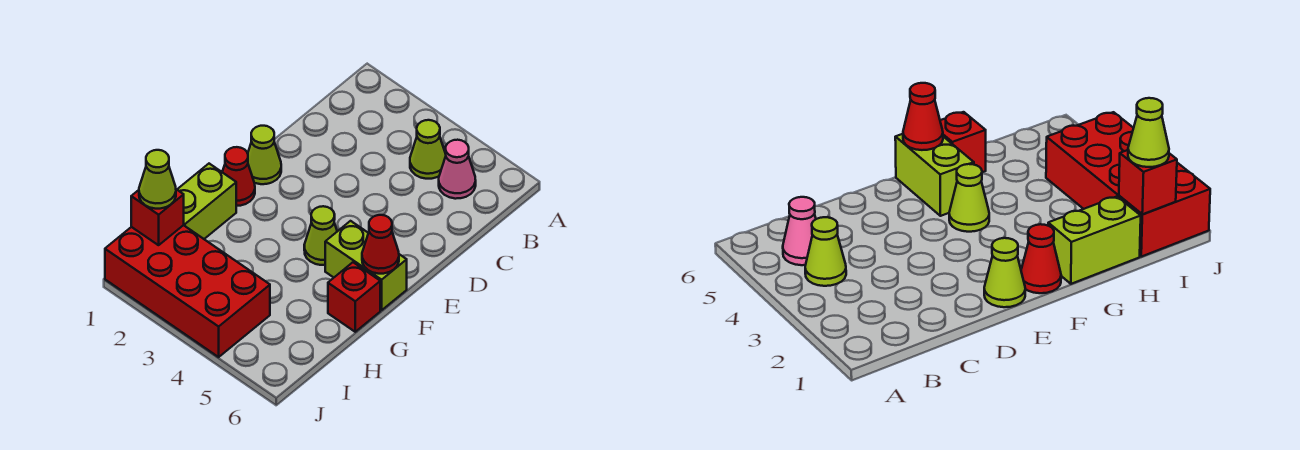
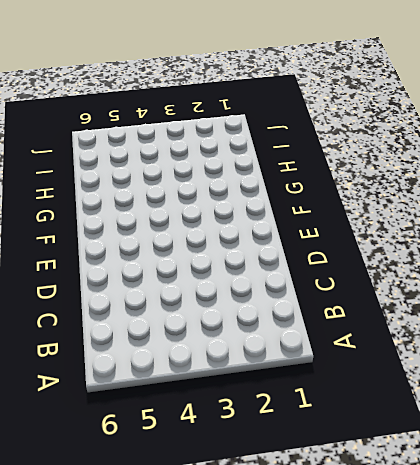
none -> lime 1x1 cone [410,120,446,179]
none -> pink 1x1 cone [439,140,476,199]
none -> lime 1x1 cone [248,126,281,184]

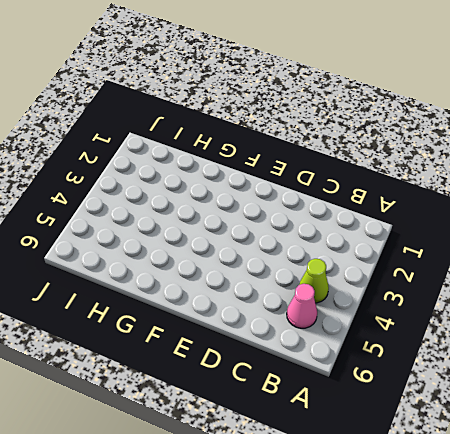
none -> lime 1x1 cone [248,126,281,184]
none -> red 1x1 cone [222,147,255,206]
none -> lime 1x1 cone [304,206,337,265]

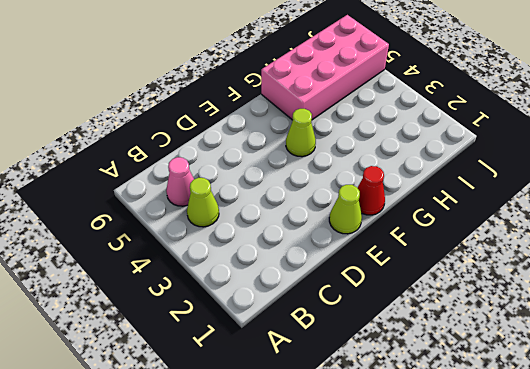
pink 2x4 brick [261,15,389,120] -> red 1x1 brick [328,262,380,332]
none -> lime 1x2 brick [325,221,407,310]
none -> lime 1x2 brick [177,164,236,239]
none -> red 2x4 brick [105,225,270,357]

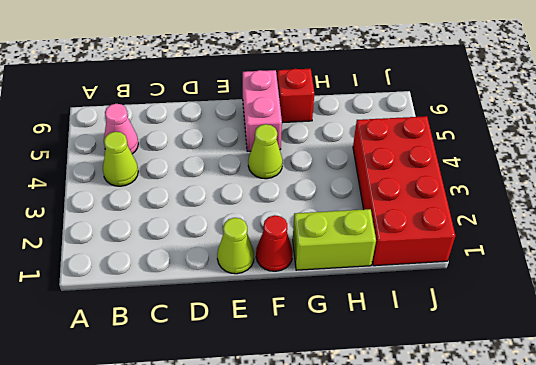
pink 1x2 brick [243,70,282,151] -> lime 1x2 brick [325,221,407,310]
none -> red 1x1 cone [362,215,399,274]
none -> red 1x1 brick [131,189,184,245]
none -> lime 1x1 cone [139,150,176,209]

